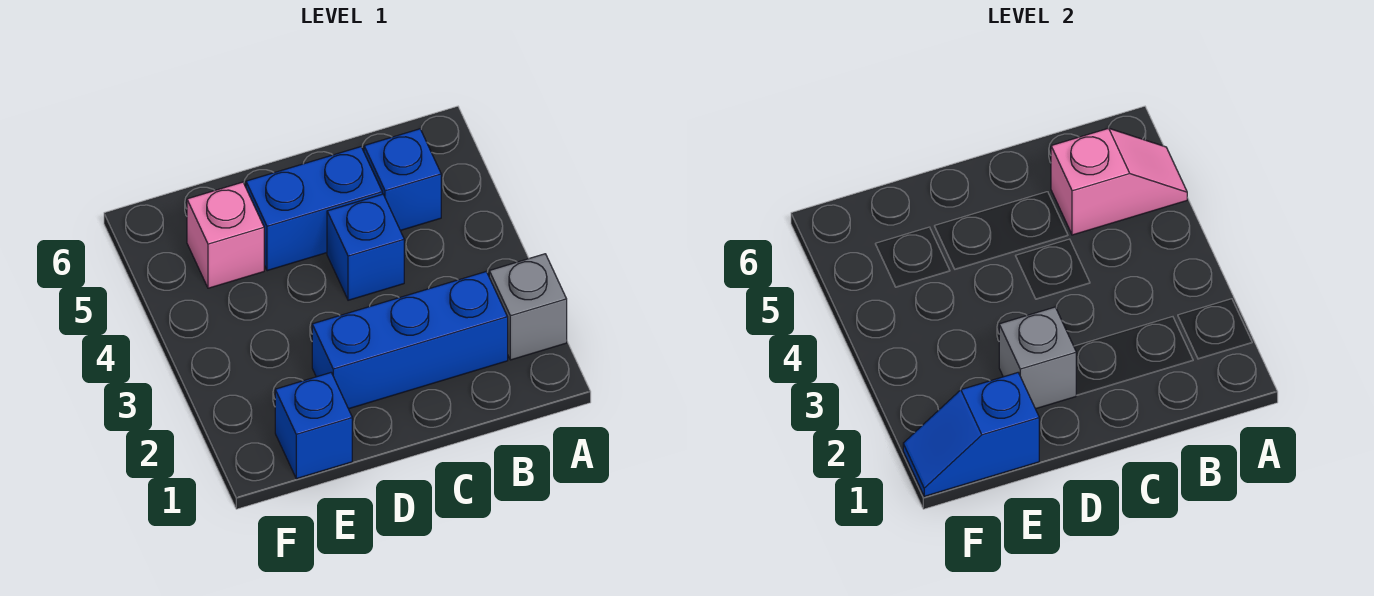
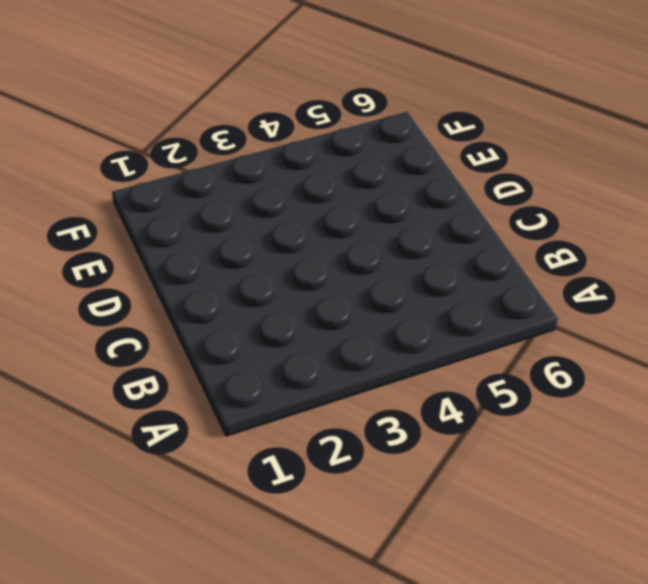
none -> grey 1x1 brick [489,254,567,360]
none -> blue 1x3 brick [312,272,508,409]

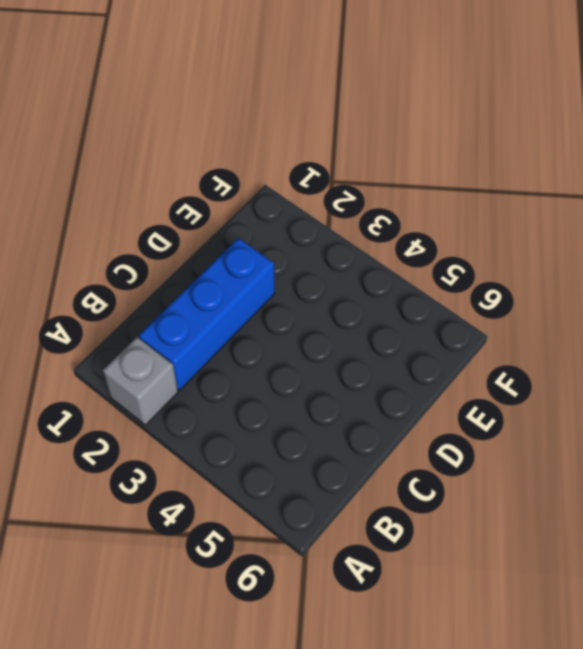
none -> blue 1x1 brick [364,129,441,231]
none -> blue 1x1 brick [327,194,404,300]

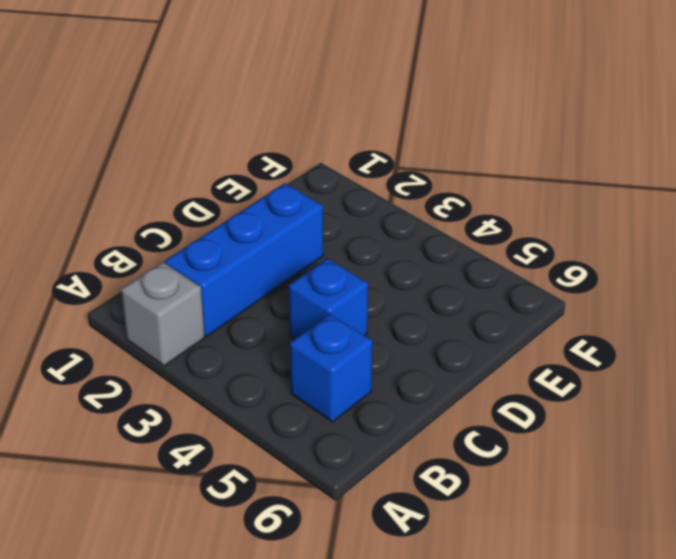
none -> blue 1x2 brick [246,147,382,271]
none -> blue 1x1 brick [275,373,352,479]

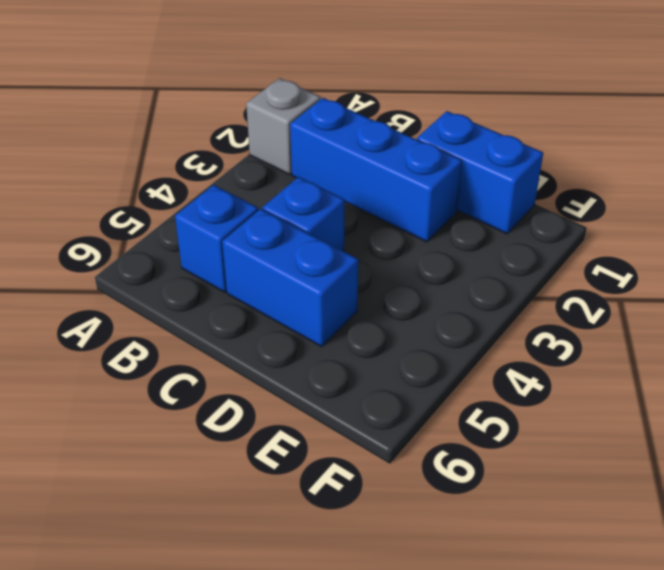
blue 1x2 brick [417,111,543,234] -> blue 1x1 brick [275,373,352,479]
none -> pink 1x1 brick [187,182,264,288]
none -> pink 1x2 slope [1051,128,1187,235]

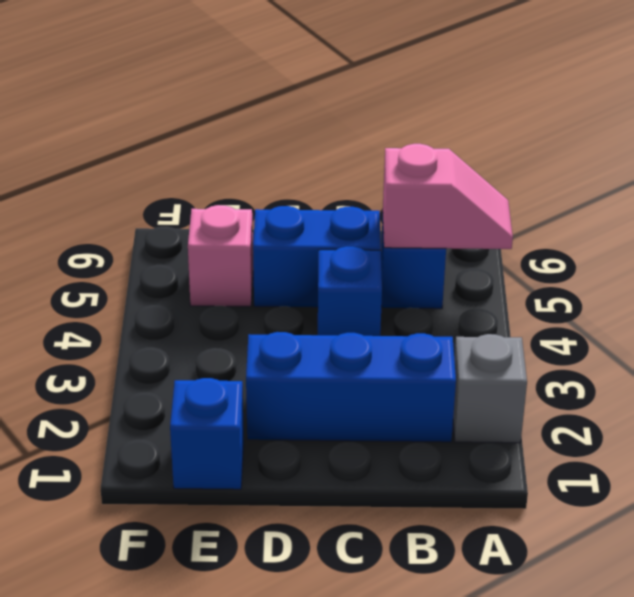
none -> grey 1x1 brick [999,307,1077,409]
none -> blue 1x2 slope [903,373,1039,496]

